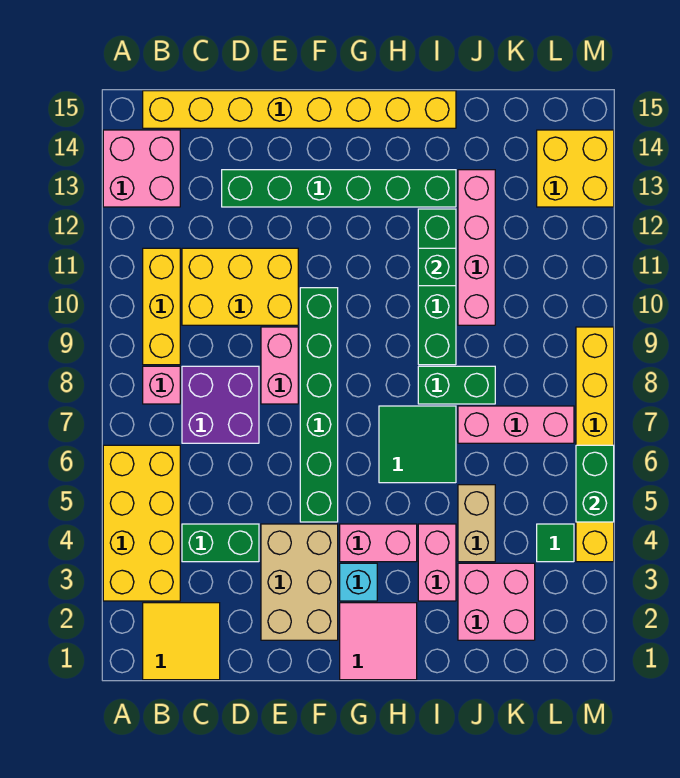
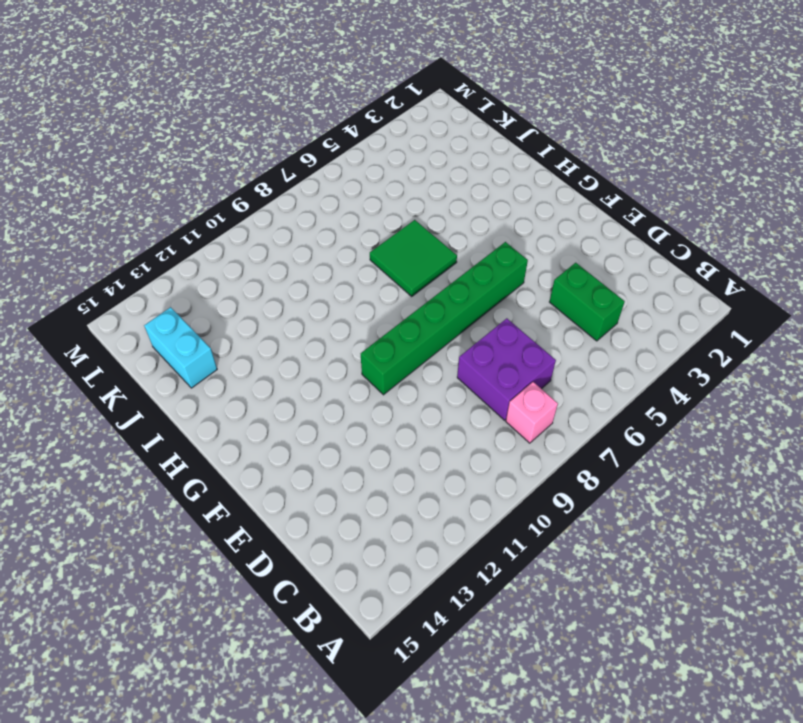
cyan 1x2 brick [144,307,217,388] -> none
none -> yellow 2x4 brick [103,445,180,601]
none -> pink 2x2 brick [103,130,180,207]
none -> yellow 2x2 tile [143,603,220,680]

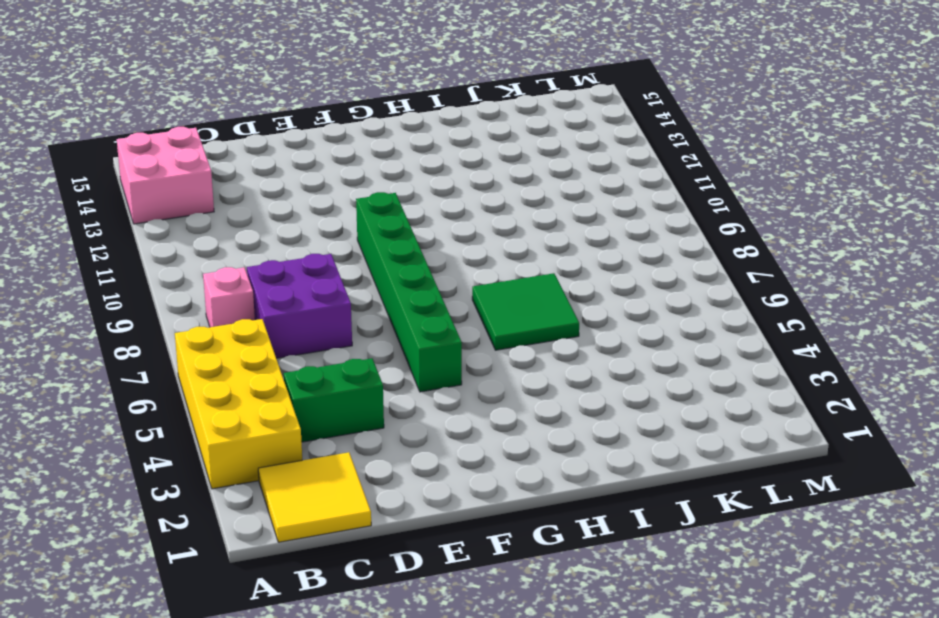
none -> yellow 1x3 brick [143,248,180,365]
none -> yellow 1x8 brick [143,91,456,128]
none -> yellow 2x3 brick [182,248,298,325]

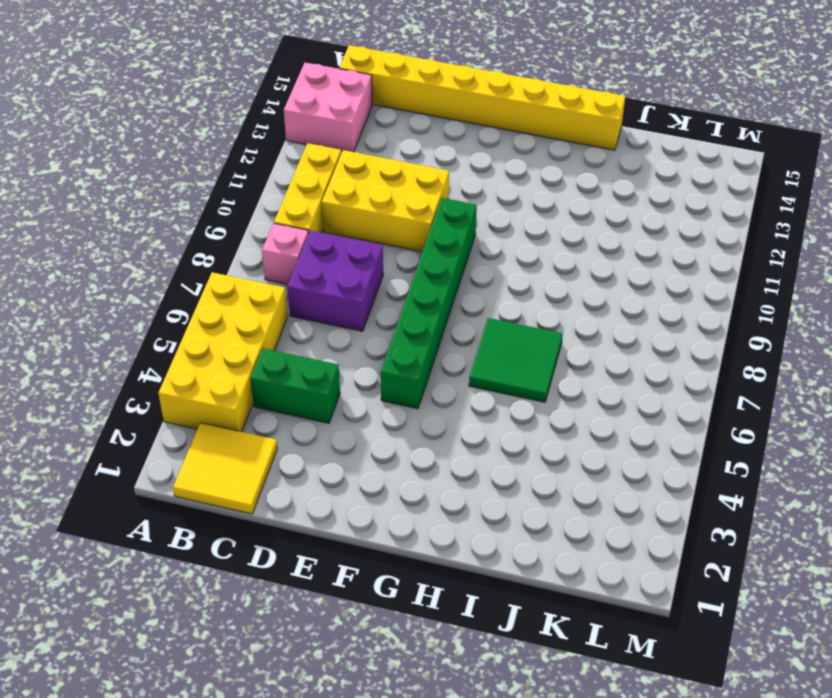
none -> green 1x6 brick [222,170,456,207]
none -> tan 2x3 brick [261,524,338,640]
none -> pink 1x2 brick [261,327,298,404]

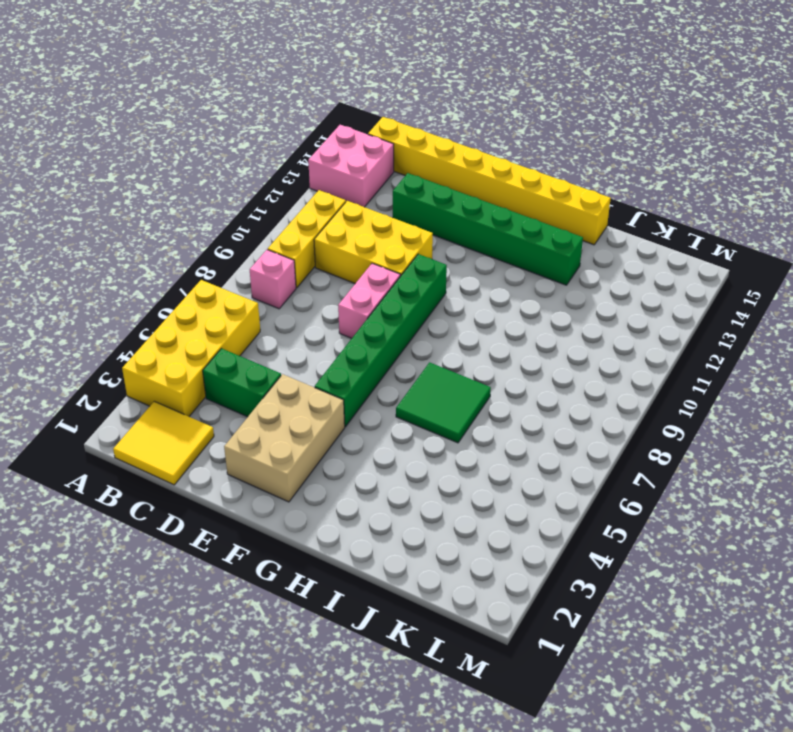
none -> purple 2x2 brick [182,366,259,443]
none -> pink 2x2 tile [340,603,417,680]
none -> cyan 1x1 brick [340,563,377,601]

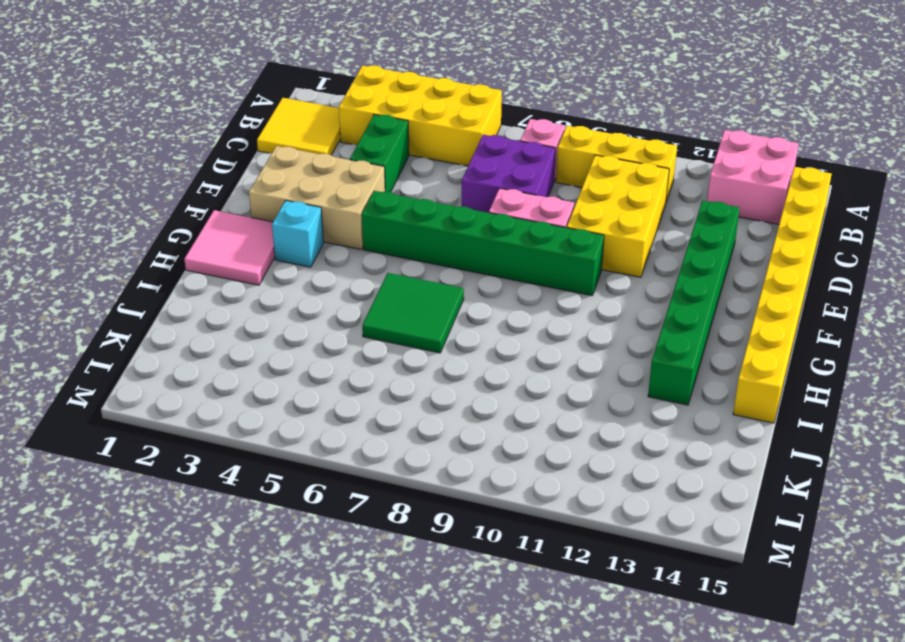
none -> pink 1x2 brick [340,524,417,562]
none -> pink 1x2 brick [418,524,456,601]
none -> green 1x2 brick [418,366,495,404]

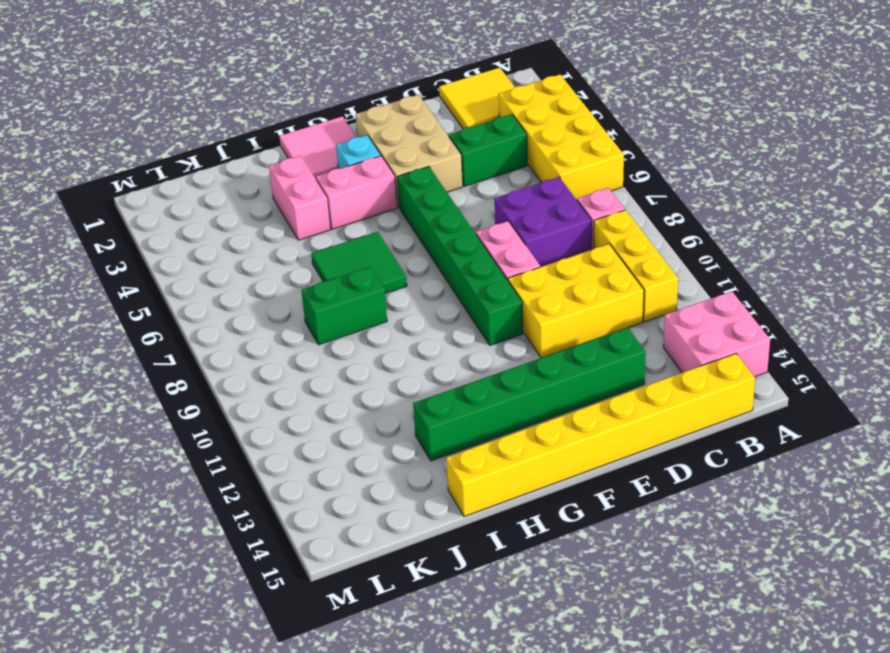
none -> green 1x4 brick [418,209,456,365]
none -> pink 2x2 brick [458,563,535,640]
none -> tan 1x2 brick [458,485,495,562]

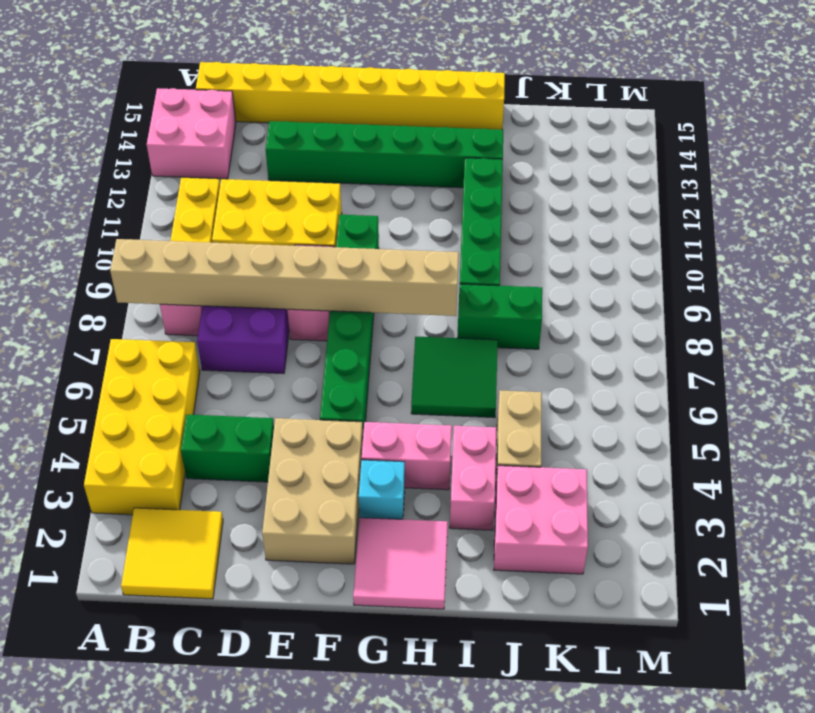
tan 1x8 brick [110,239,459,316] -> none
none -> pink 1x3 brick [458,406,574,443]
none -> pink 1x4 brick [458,170,495,325]
none -> green 1x1 tile [537,524,574,562]

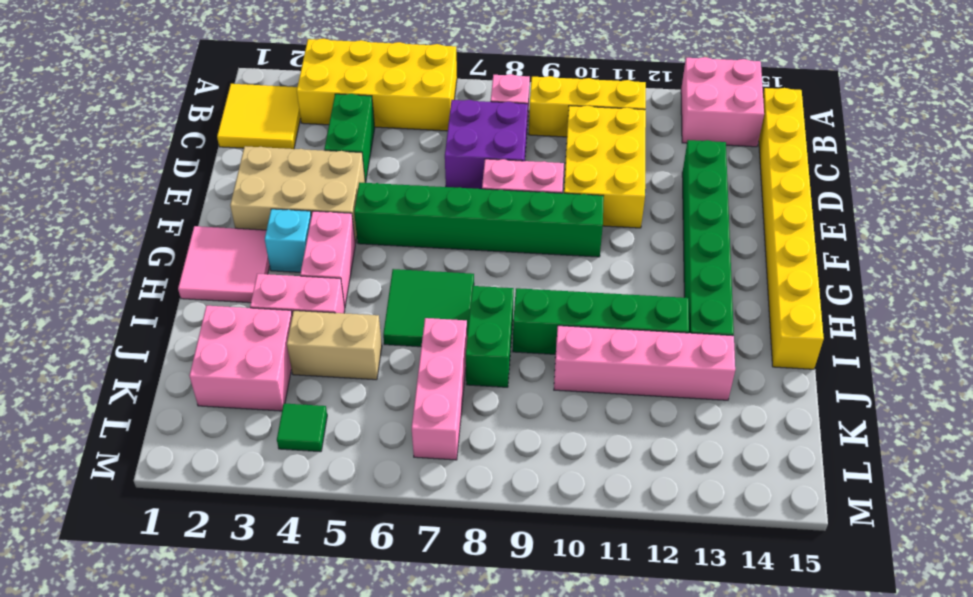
none -> yellow 2x2 brick [537,130,614,207]
none -> yellow 1x6 brick [576,327,614,562]
none -> green 1x1 brick [418,248,456,286]

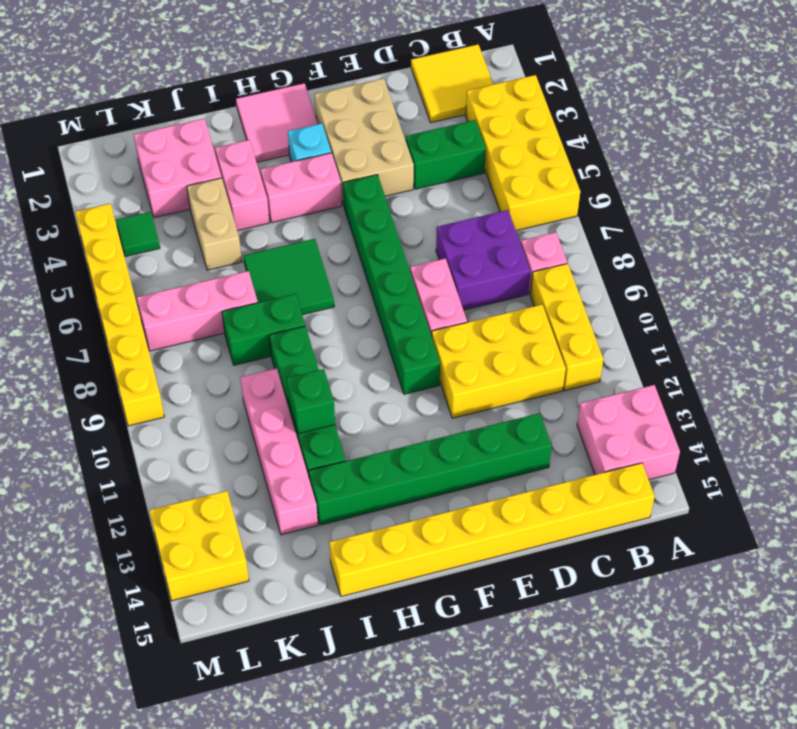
none -> green 1x2 brick [576,445,614,522]

